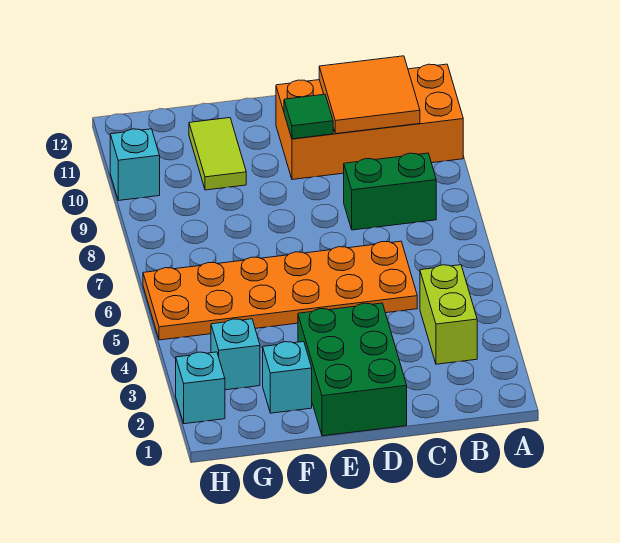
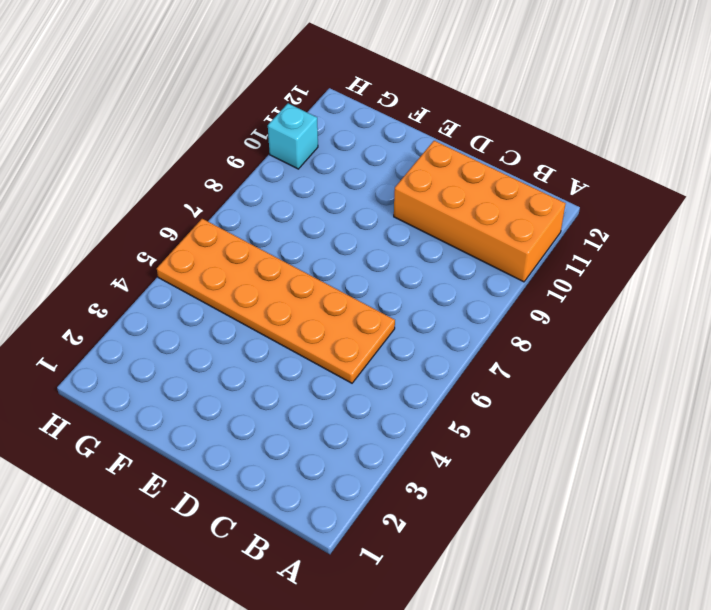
none -> lime 1x2 brick [420,265,477,364]
none -> green 1x2 brick [344,153,436,230]
none -> green 2x3 brick [298,303,407,436]

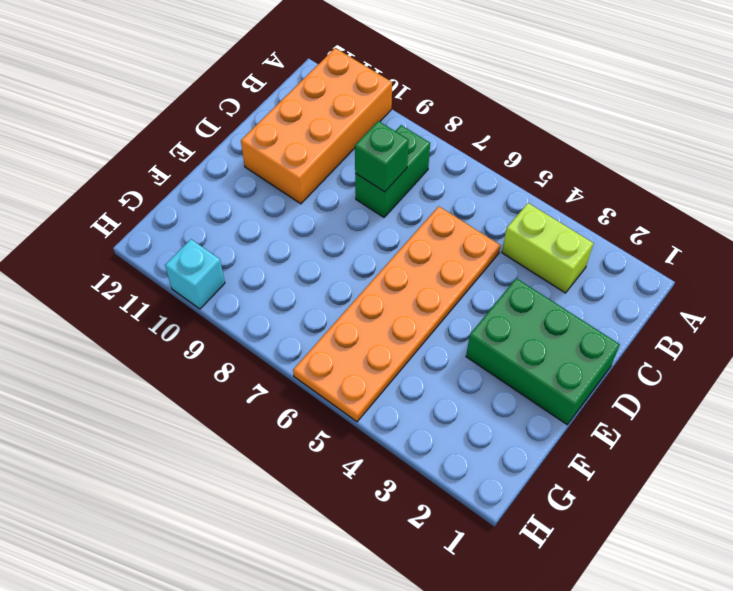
green 1x1 brick [355,121,409,192] -> none
none -> cyan 1x1 brick [263,342,312,413]
none -> lime 1x2 tile [189,118,246,190]
none -> cyan 1x1 brick [211,319,260,390]

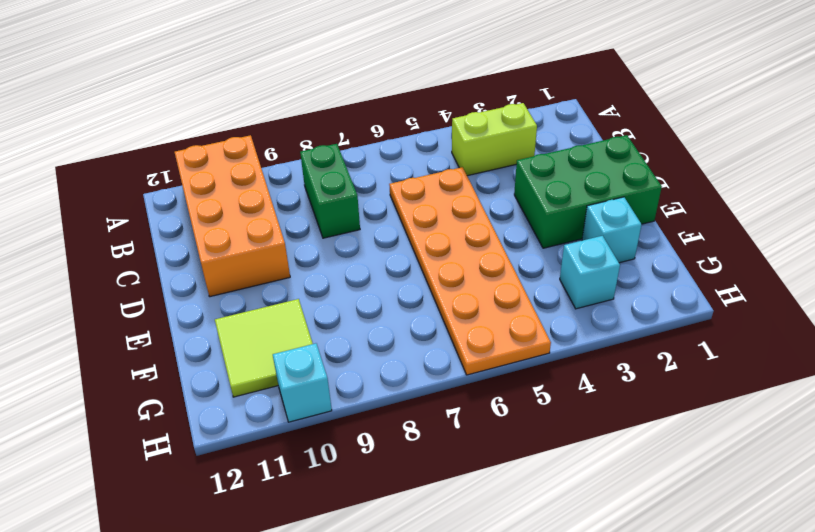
lime 2x2 tile [215,299,313,397] -> lime 1x2 tile [189,118,246,190]
none -> cyan 1x1 brick [176,352,225,424]
none -> orange 2x2 tile [319,56,420,134]
none -> green 1x1 tile [284,94,333,139]

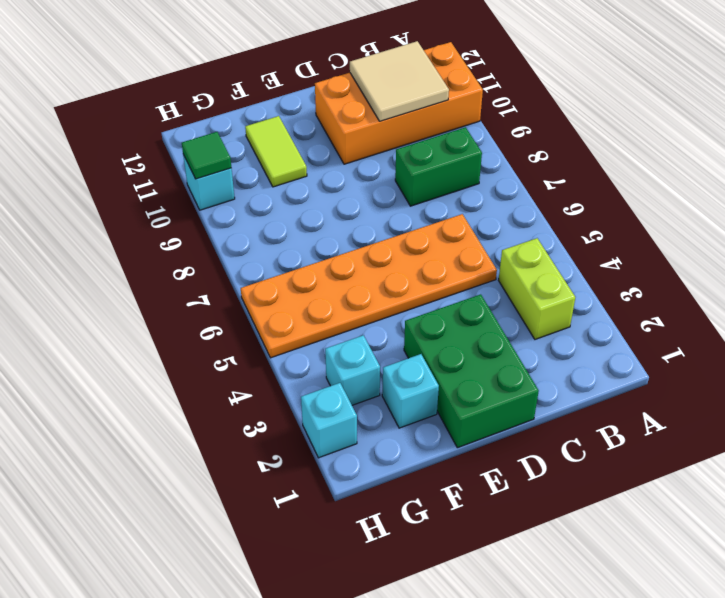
tan 2x2 tile [350,41,449,121] -> orange 2x2 tile [319,56,420,134]
green 1x1 tile [182,132,231,179] -> green 1x1 tile moved to [284,94,333,139]

